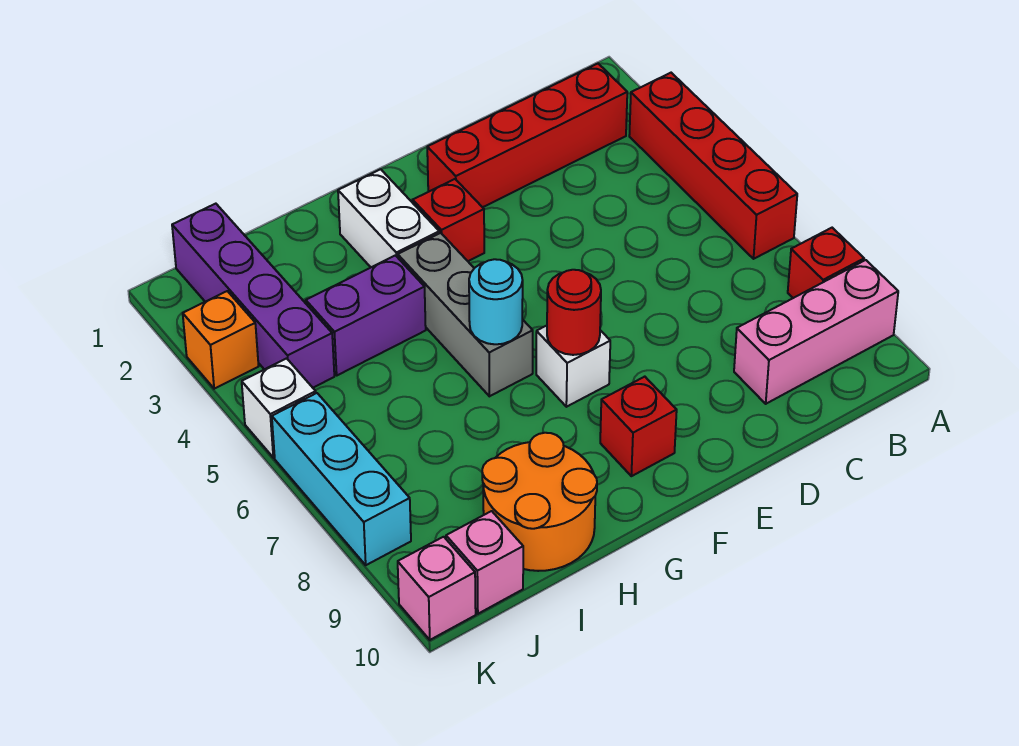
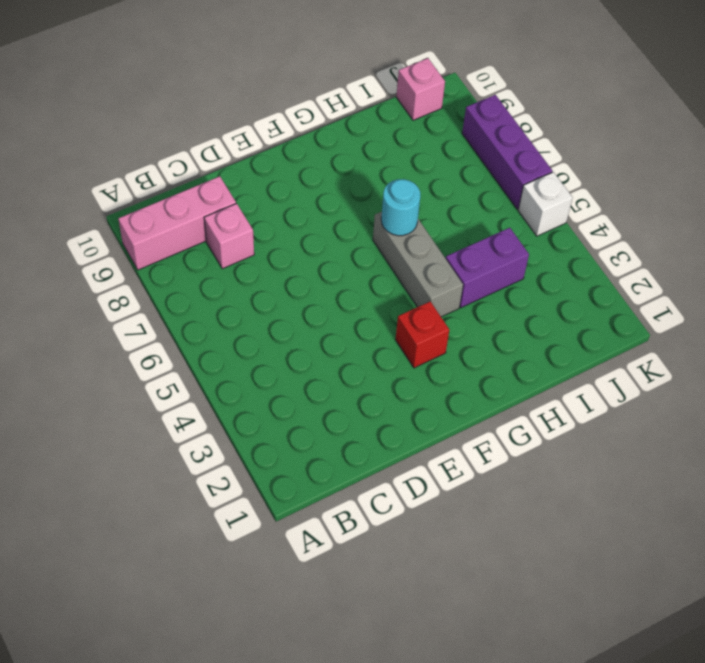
pink 1x1 brick [204,203,254,269] -> pink 1x1 brick moved to [398,537,476,640]
purple 1x3 brick [462,95,552,209] -> cyan 1x3 brick [272,393,411,565]
none -> red 1x4 brick [629,73,797,259]
none -> red 1x1 brick [788,228,864,298]
none -> red 1x4 brick [427,64,627,207]

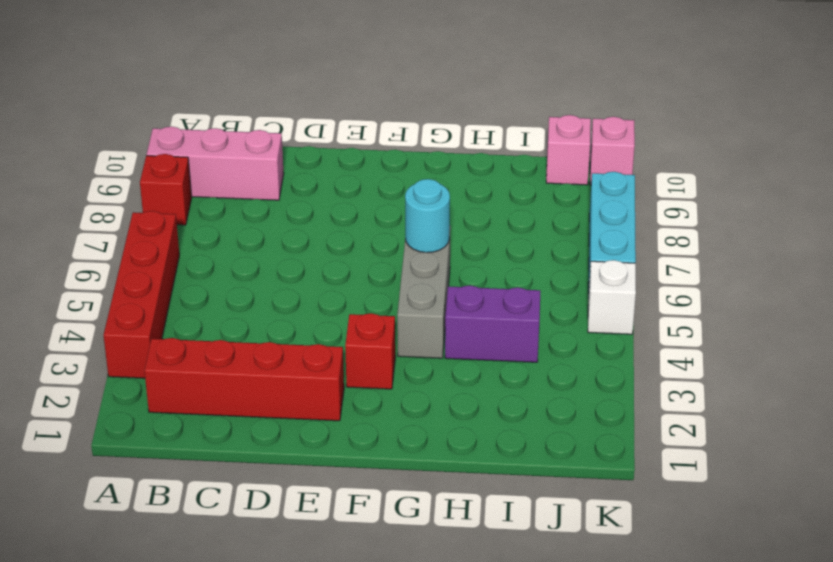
none -> white 1x1 brick [536,326,610,407]
none -> red 1x1 brick [600,377,677,476]
none -> white 1x2 brick [338,169,439,267]

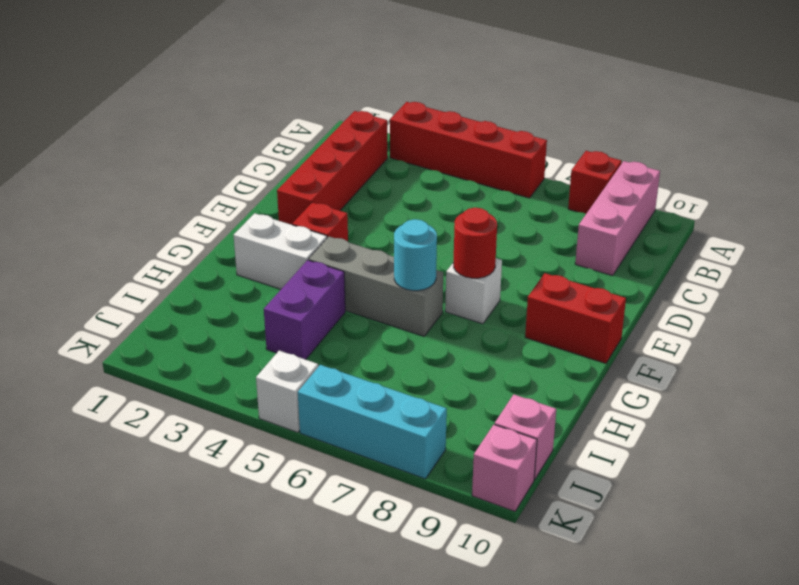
red 1x2 brick [525,273,626,363] -> red 1x1 brick [600,377,677,476]
none -> orange 2x2 round brick [482,433,597,571]
none -> purple 1x4 brick [172,204,334,388]
none -> orange 1x1 brick [183,291,259,389]

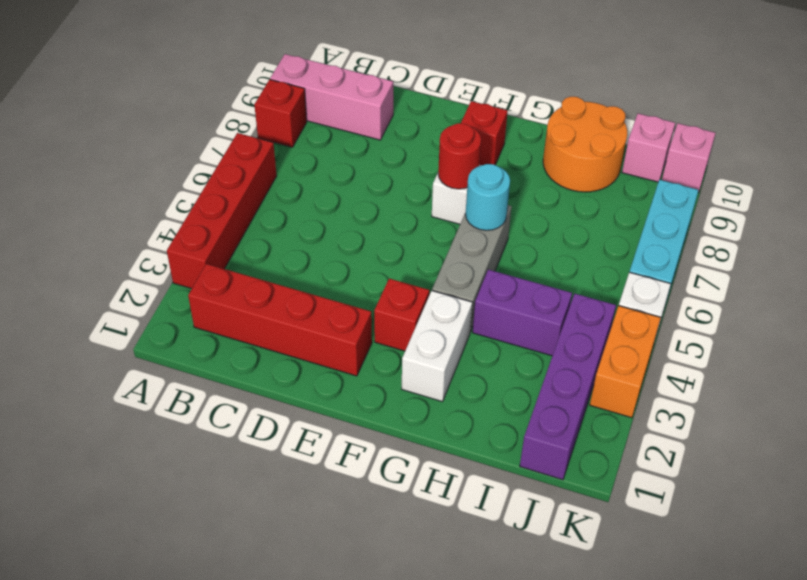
orange 1x2 brick [590,306,661,418] -> orange 1x1 brick [183,291,259,389]

